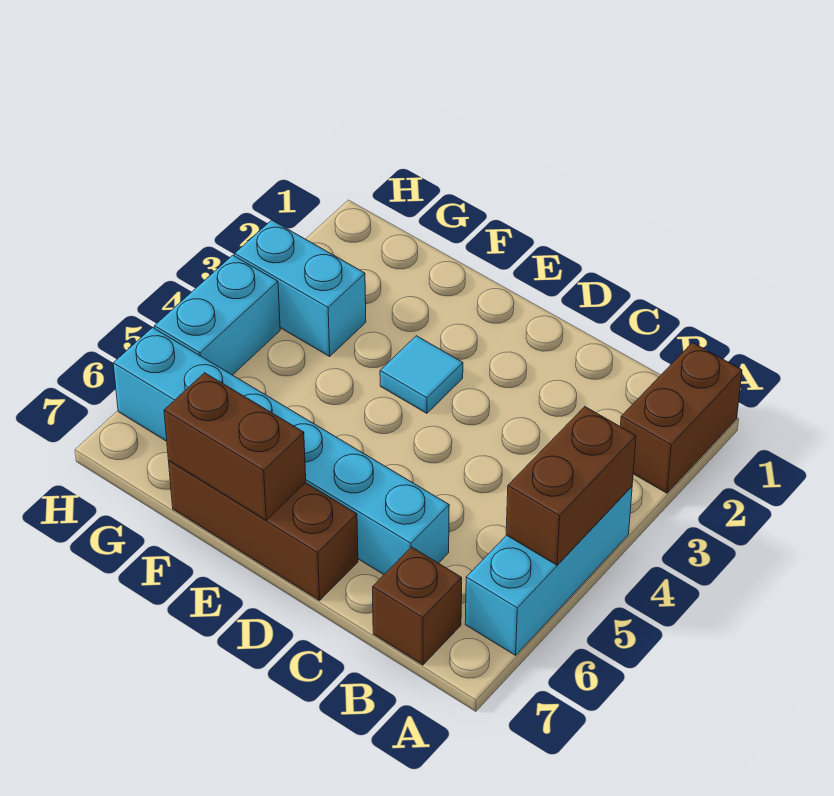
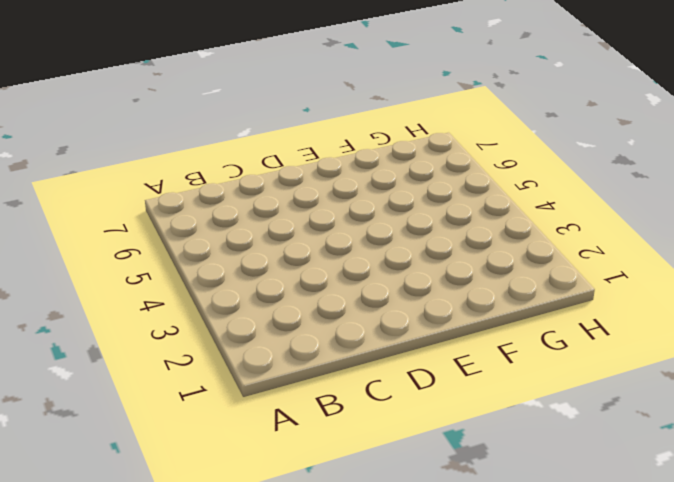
none -> brown 1x2 brick [620,343,742,493]
none -> cyan 1x3 brick [465,487,632,655]

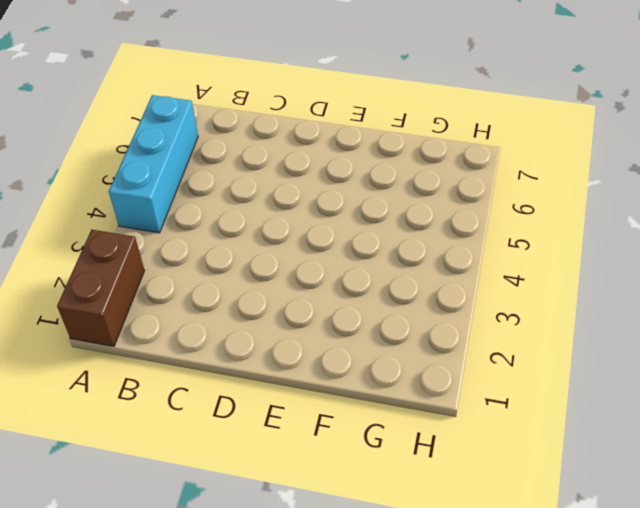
none -> brown 1x1 brick [373,547,462,665]
none -> cyan 1x6 brick [113,328,449,575]

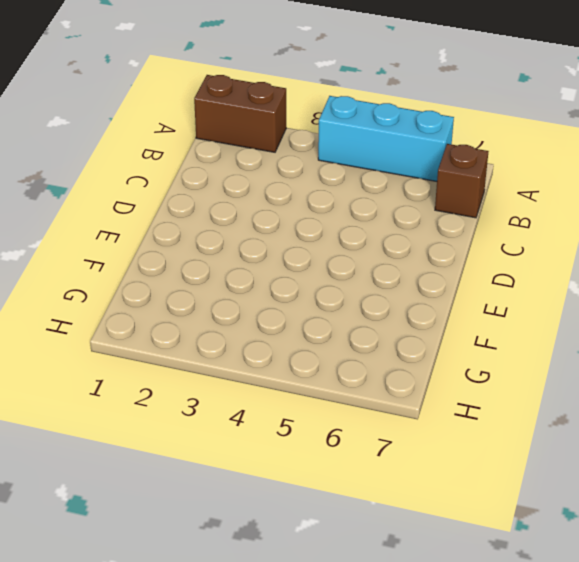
none -> cyan 1x6 brick [113,328,449,575]
none -> brown 1x3 brick [169,461,358,601]

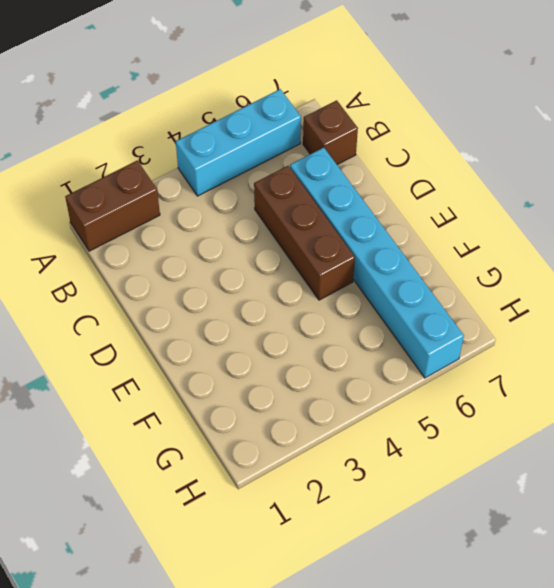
brown 1x3 brick [254,166,355,300] -> brown 1x3 brick moved to [169,461,358,601]
none -> cyan 1x1 tile [380,336,463,413]
none -> cyan 1x2 brick [235,220,366,356]

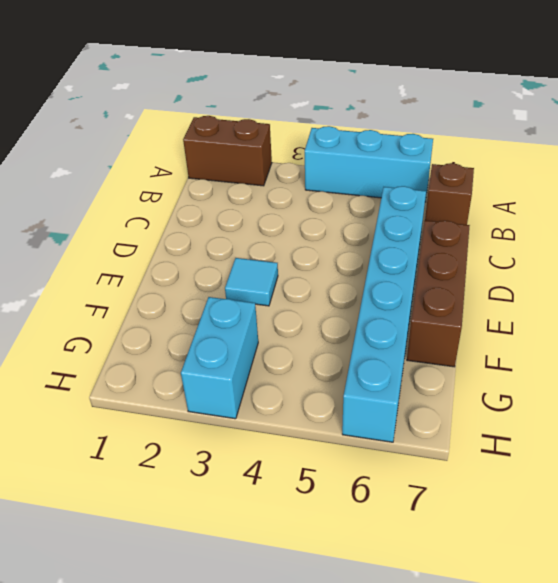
none -> cyan 1x2 brick [155,255,280,375]
none -> brown 1x2 brick [506,407,636,565]

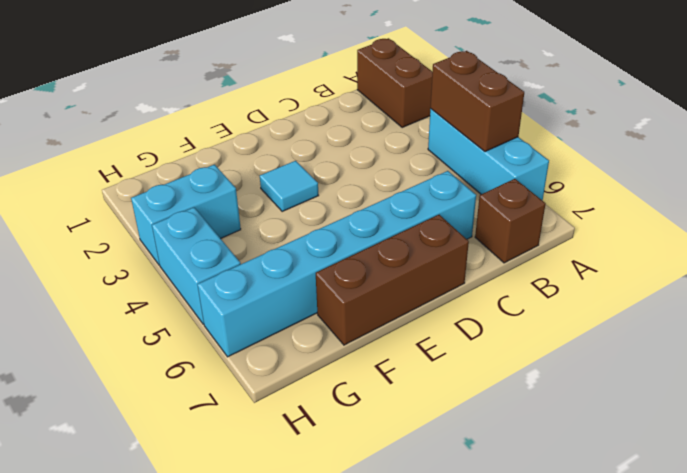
none -> brown 1x2 brick [164,373,306,520]

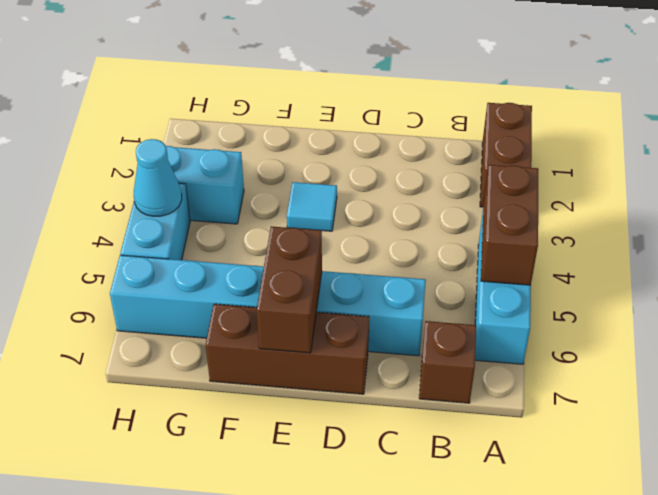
brown 1x2 brick [257,226,322,353] -> brown 1x2 brick turned to [164,373,306,520]
cyan 1x1 cone [134,139,182,216] -> none

